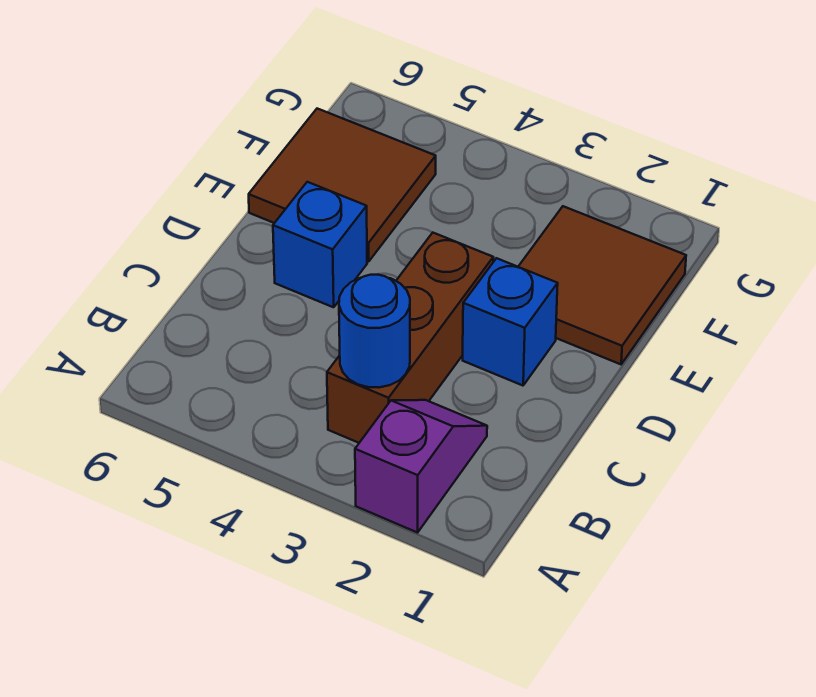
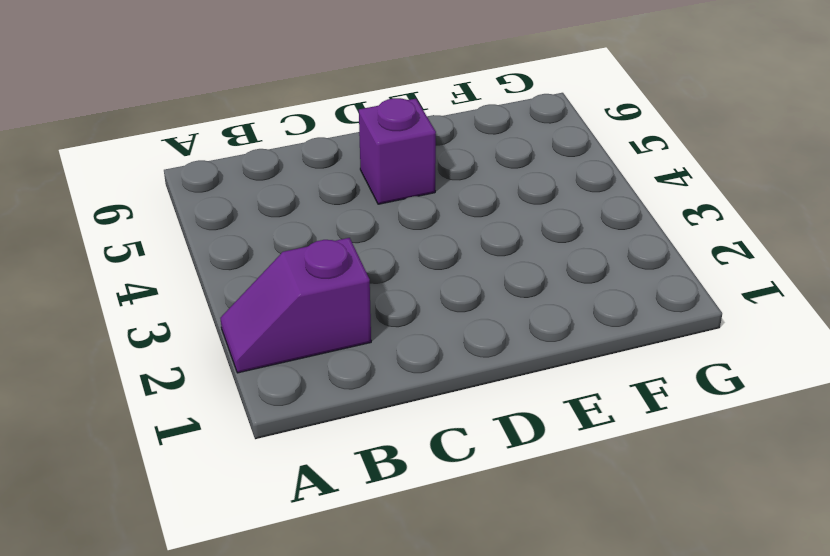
purple 1x2 slope [221,238,371,373] -> purple 1x2 slope turned to [355,400,487,533]
purple 1x1 brick [359,98,436,204] -> blue 1x1 brick [273,182,367,307]
none -> brown 1x3 brick [327,233,493,443]
none -> blue 1x1 brick [463,258,558,386]

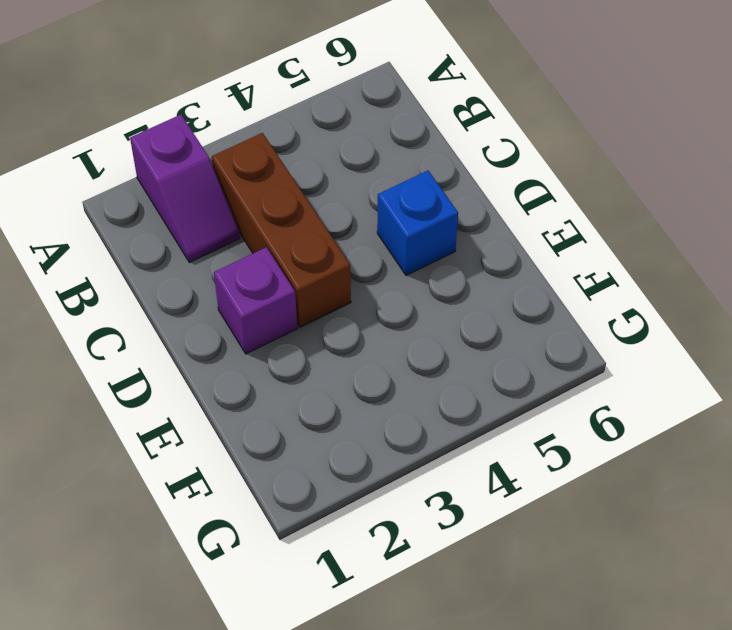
purple 1x1 brick [214,247,297,354] -> blue 1x1 brick [463,258,558,386]
none -> brown 2x2 tile [518,206,686,364]
none -> brown 2x2 tile [249,109,436,262]

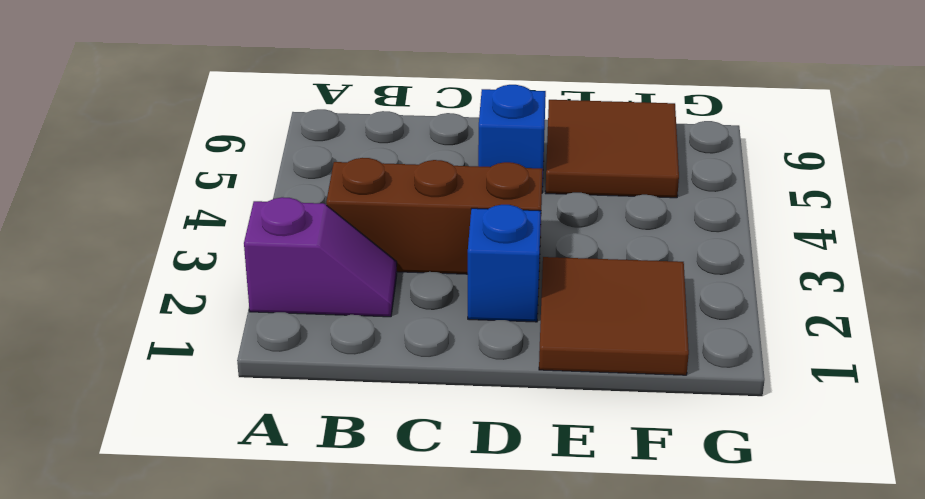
none -> blue 1x1 round brick [339,275,410,388]

